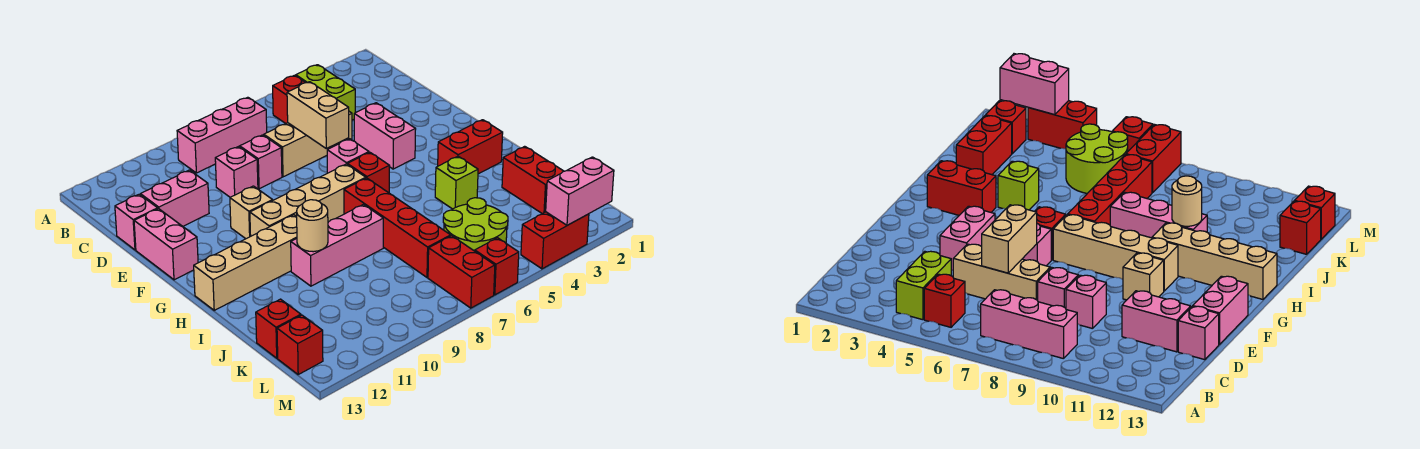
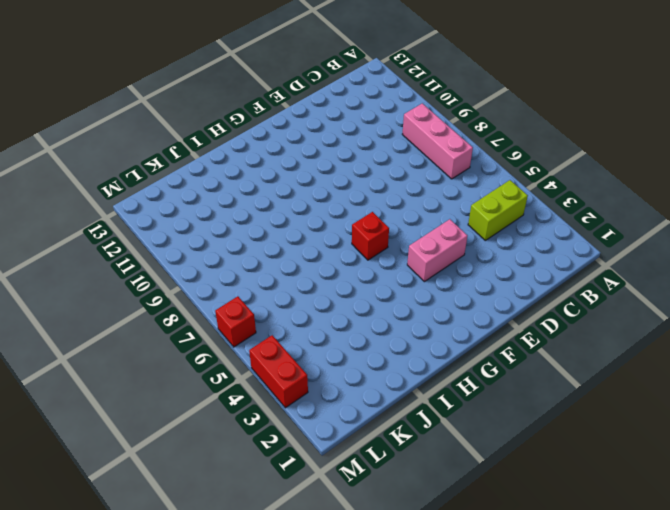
none -> red 1x1 brick [273,75,305,123]
none -> tan 1x3 brick [264,112,352,177]
none -> pink 1x1 brick [240,135,282,189]
none -> pink 1x1 brick [215,147,258,197]

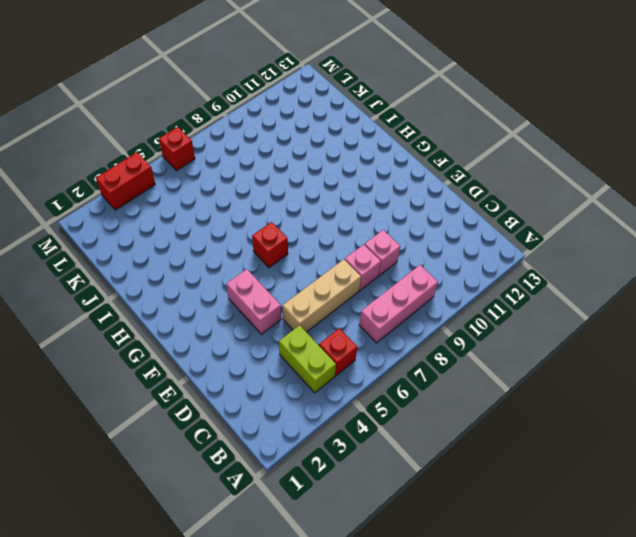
none -> pink 1x2 brick [140,170,209,226]
none -> pink 1x1 brick [115,194,158,250]
none -> pink 1x2 brick [134,209,198,280]
none -> pink 1x1 brick [327,139,369,173]

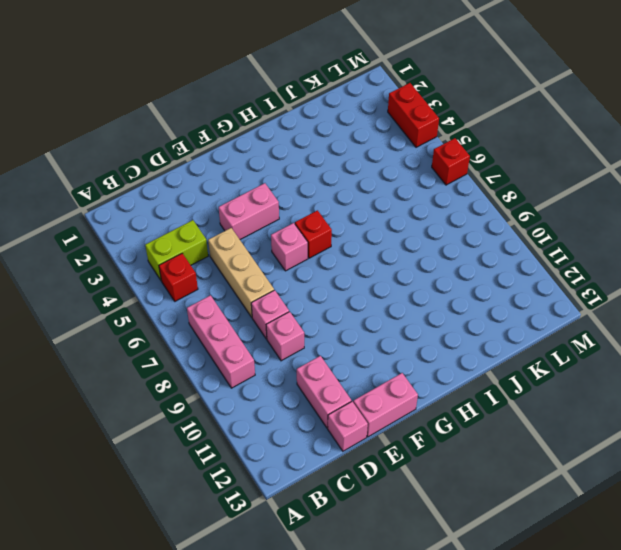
none -> tan 1x1 brick [230,186,273,239]
none -> tan 1x4 brick [250,164,366,236]
none -> red 1x2 brick [438,120,503,174]
none -> red 1x4 brick [344,178,451,277]

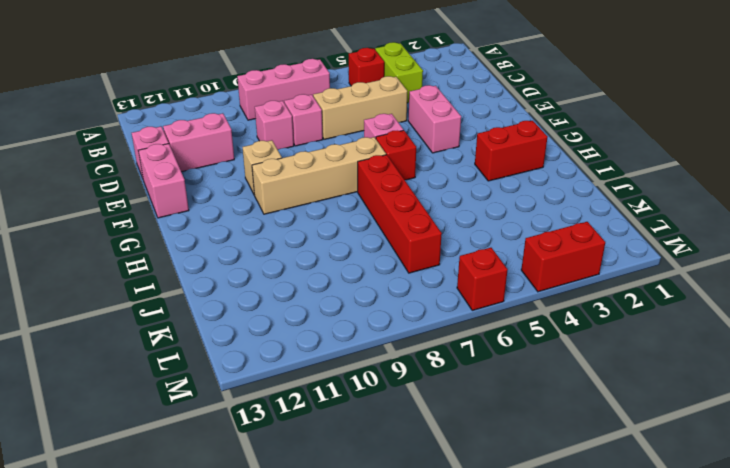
none -> tan 1x4 brick [194,215,297,310]
none -> lime 1x1 brick [435,156,478,209]
none -> pink 1x3 brick [291,204,383,286]
none -> red 1x2 brick [502,146,564,214]

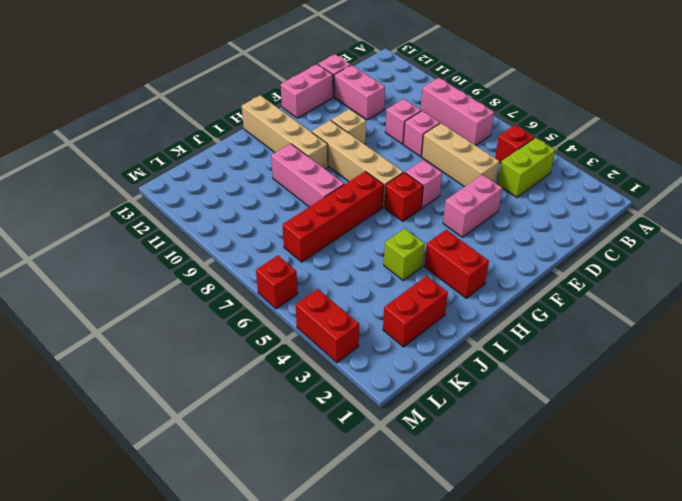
none -> lime 2x2 round brick [443,198,508,251]
none -> red 1x1 brick [256,299,301,358]
none -> red 1x1 brick [985,101,1026,154]
none -> red 1x2 brick [428,236,495,308]

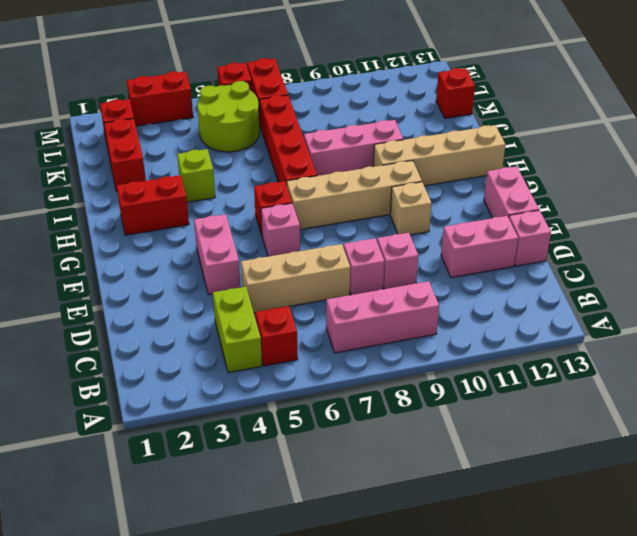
none -> red 1x1 brick [277,315,323,374]
none -> tan 1x2 brick [287,82,349,148]
none -> tan 1x1 round brick [297,200,328,252]
none -> pink 1x2 brick [546,157,614,225]

